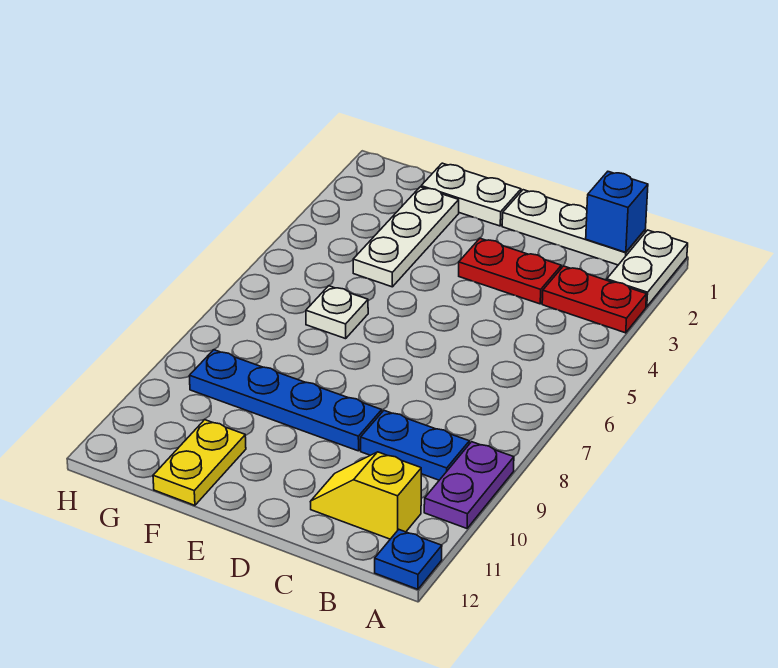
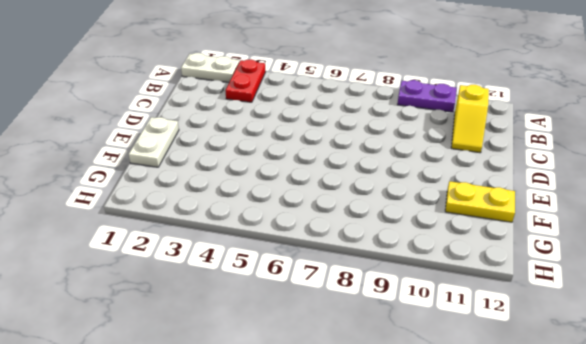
none -> blue 1x1 plate [375,530,442,589]
none -> white 1x3 plate [502,190,645,265]
none -> blue 1x2 plate [361,411,469,480]

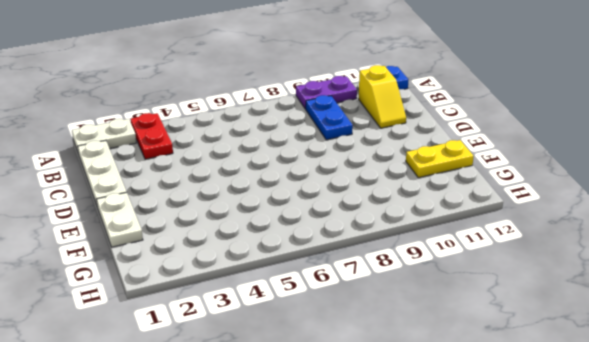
none -> red 1x2 plate [459,238,561,304]
none -> blue 1x4 plate [189,350,382,451]
none -> white 1x3 plate [353,187,459,287]

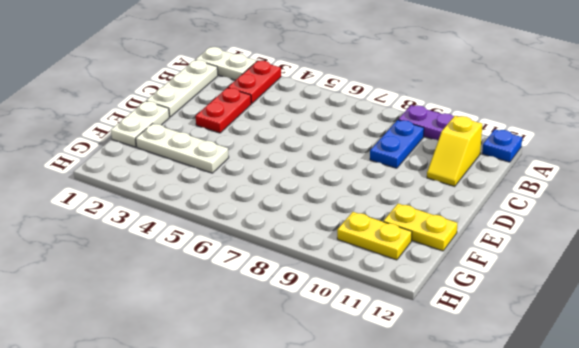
yellow 1x2 plate [337,212,412,260] -> none
none -> blue 1x4 plate [189,350,382,451]
none -> white 1x1 plate [306,286,368,339]
none -> blue 1x1 brick [586,172,648,252]

